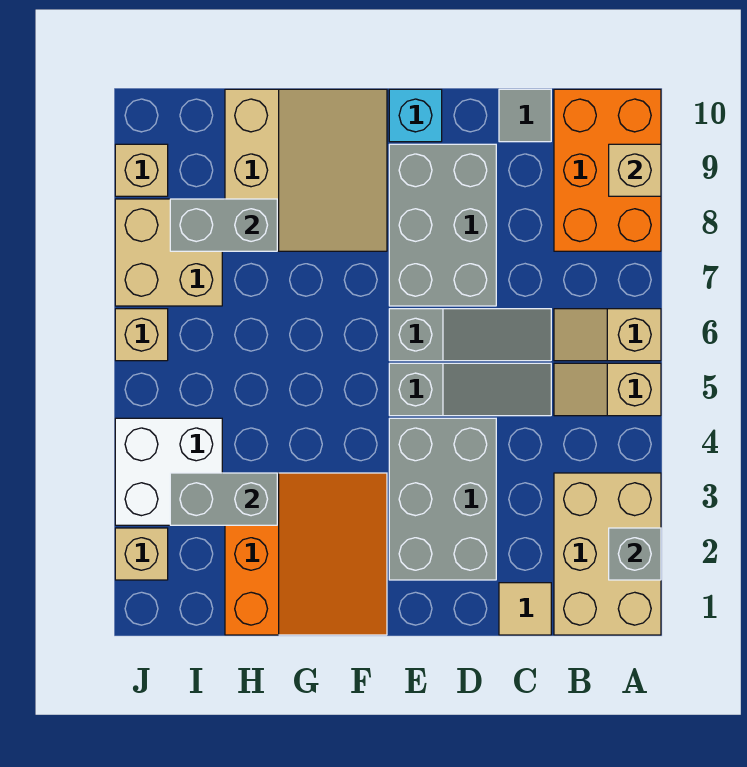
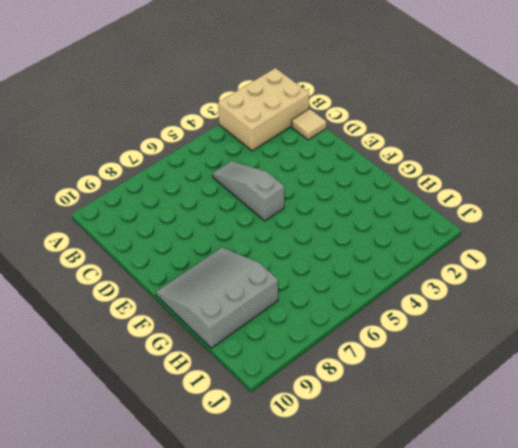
grey 3x3 slope [156,247,278,348] -> tan 3x3 slope [225,89,387,251]
none -> tan 1x2 slope [554,363,661,416]
none -> tan 1x2 slope [554,309,661,361]
none -> orange 2x3 brick [554,89,661,251]

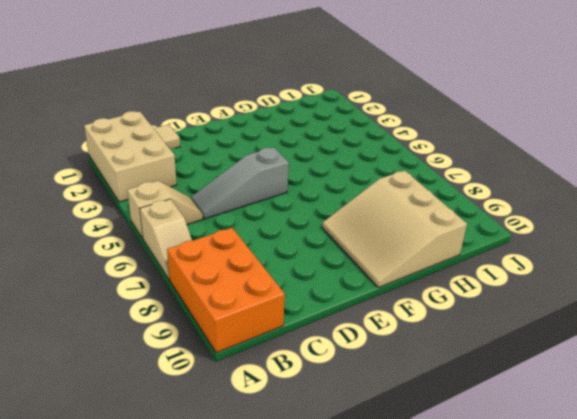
tan 1x2 slope [140,199,192,280] -> tan 1x2 slope turned to [554,309,661,361]
none -> grey 1x3 slope [389,309,551,361]
none -> grey 1x1 tile [499,89,551,142]
none -> grey 2x3 brick [389,418,496,580]

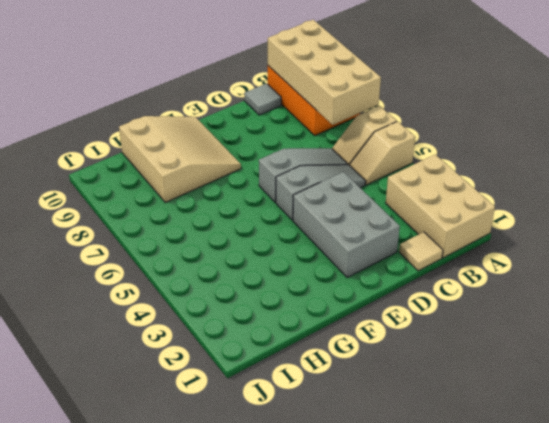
tan 2x4 brick [268,20,381,125] -> tan 1x1 brick [609,144,661,196]
none -> grey 2x3 brick [389,144,496,306]
none -> cyan 1x1 brick [389,89,442,142]
none -> orange 3x3 slope [225,473,387,635]

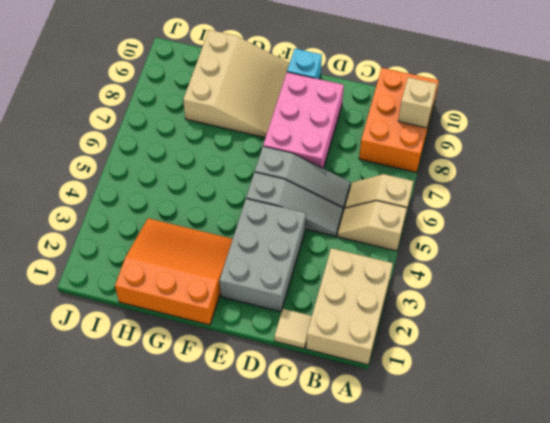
pink 2x3 brick [263,72,344,168] -> grey 2x3 brick [389,144,496,306]
orange 3x3 slope [115,218,233,325] -> orange 3x3 slope turned to [225,473,387,635]
none -> grey 1x1 tile [499,89,551,142]
none -> white 2x2 brick [115,418,222,525]
none -> tan 2x2 brick [115,199,222,306]

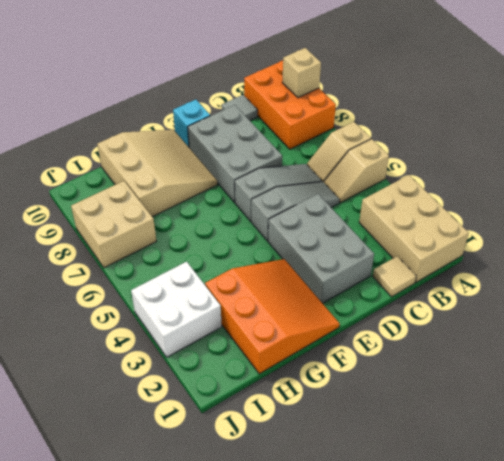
none -> tan 1x1 brick [115,528,168,580]
none -> tan 1x1 brick [115,309,168,361]
none -> tan 1x1 brick [115,144,168,196]

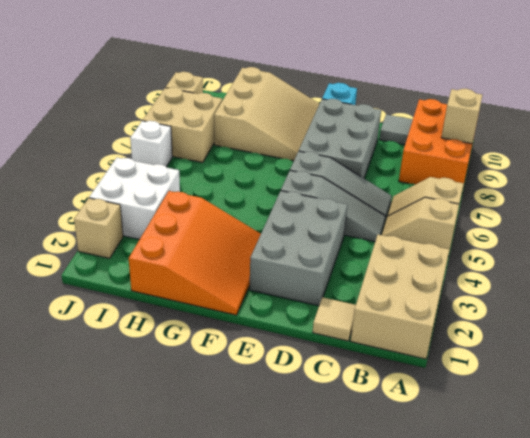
white 1x1 brick [130,121,172,167] -> tan 1x1 brick [115,309,168,361]
none -> grey 1x1 brick [609,528,661,580]
none -> grey 1x2 brick [170,473,277,525]
none -> grey 1x2 brick [170,199,277,251]

